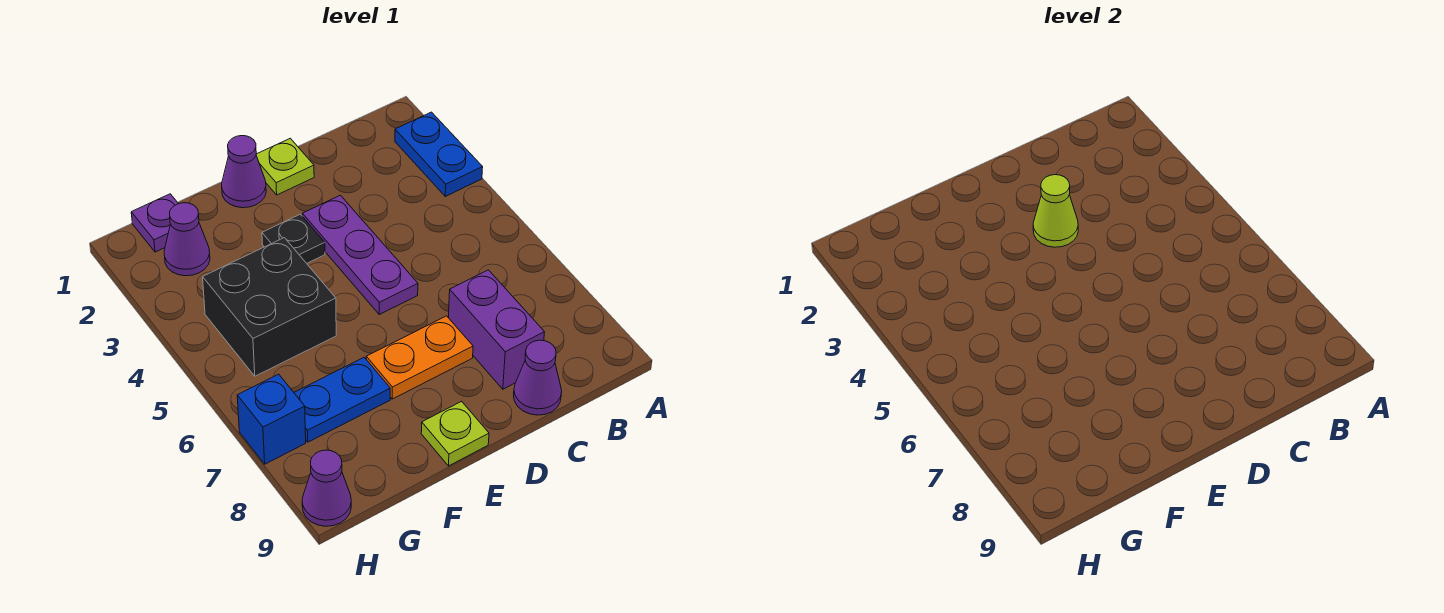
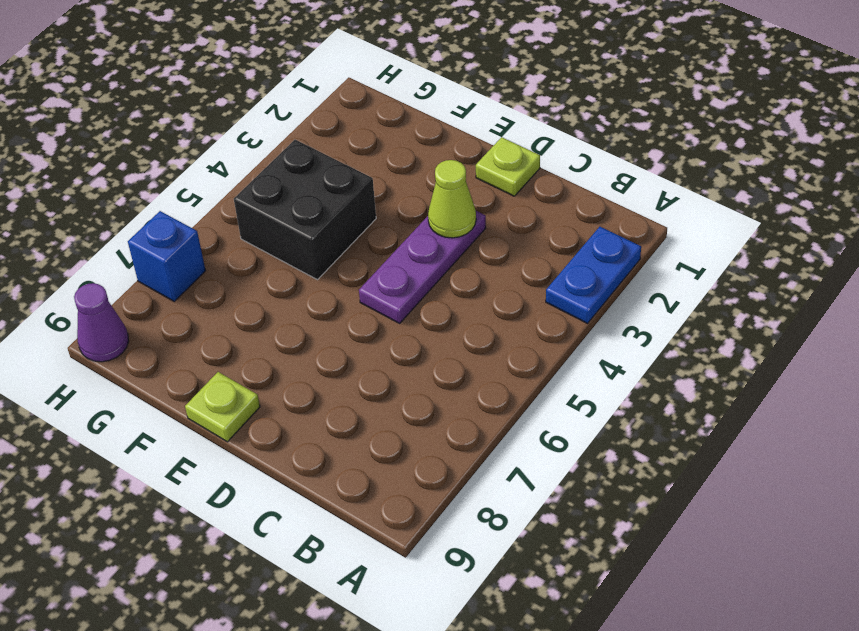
none -> purple 1x2 brick [449,270,544,389]
none -> purple 1x1 cone [514,340,562,415]
none -> orange 1x2 plate [366,316,473,399]

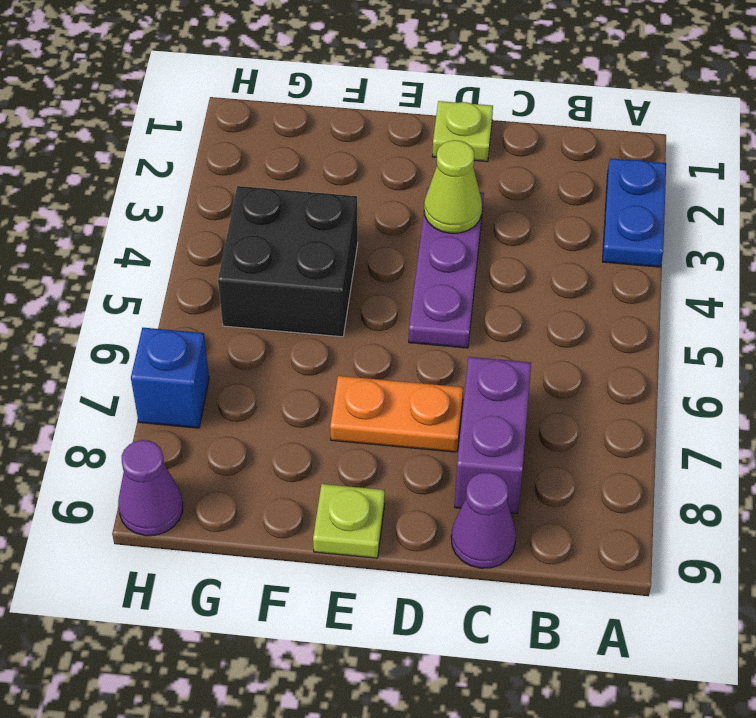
none -> purple 1x1 cone [222,136,266,208]
none -> black 1x1 plate [262,214,325,263]
none -> blue 1x2 plate [294,357,390,442]

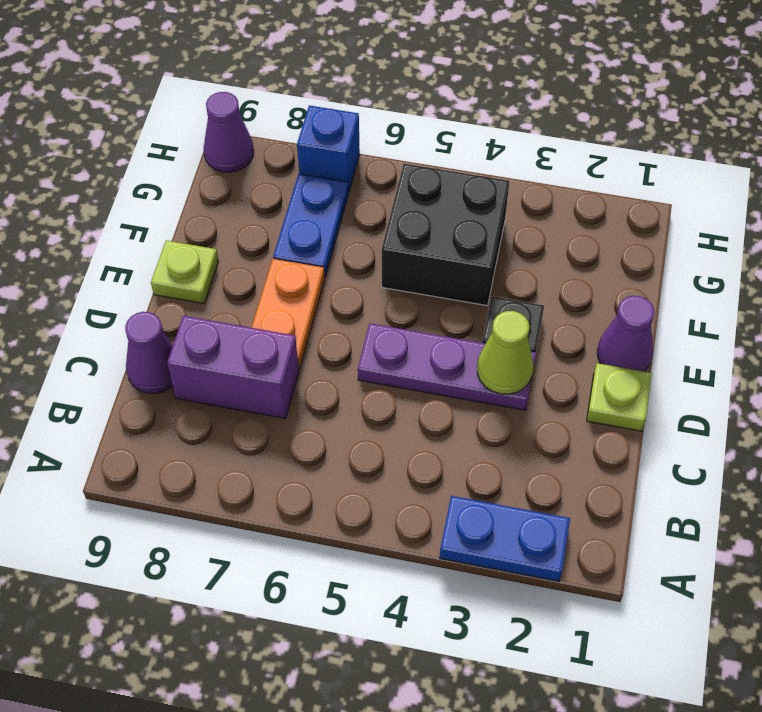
none -> purple 1x1 plate [131,194,178,252]
none -> purple 1x1 cone [164,203,210,276]

